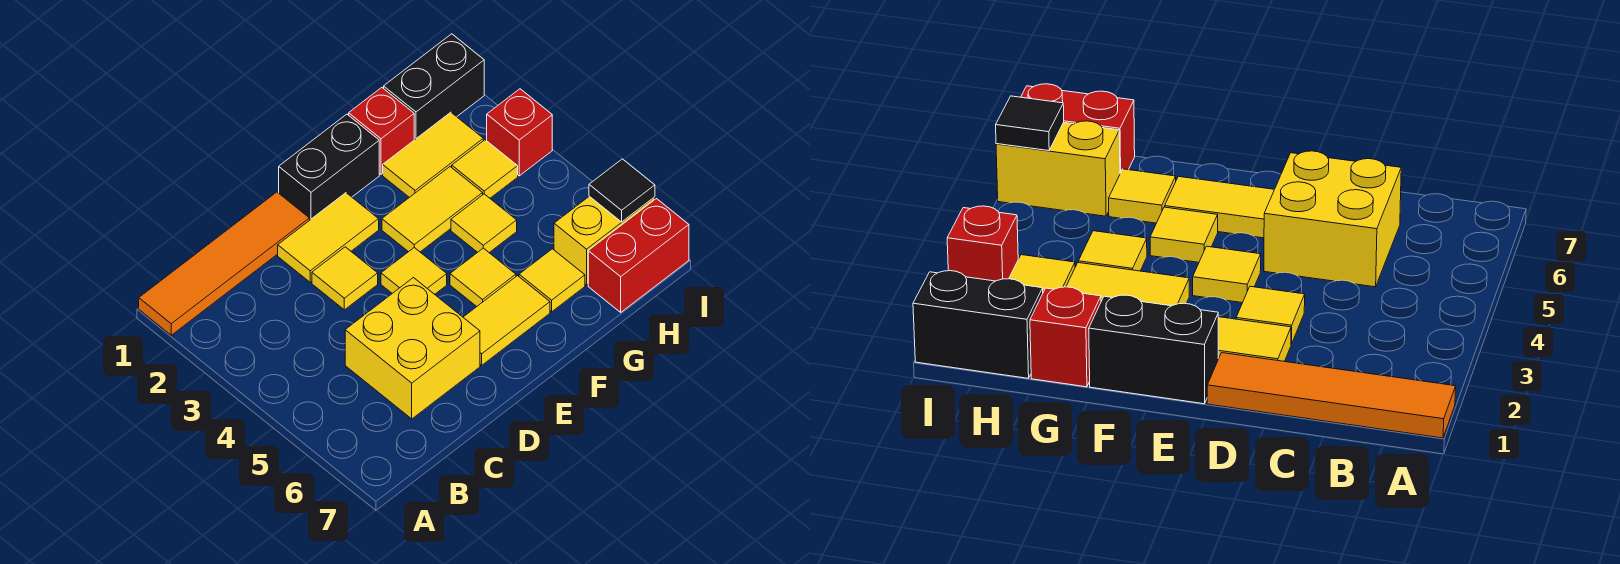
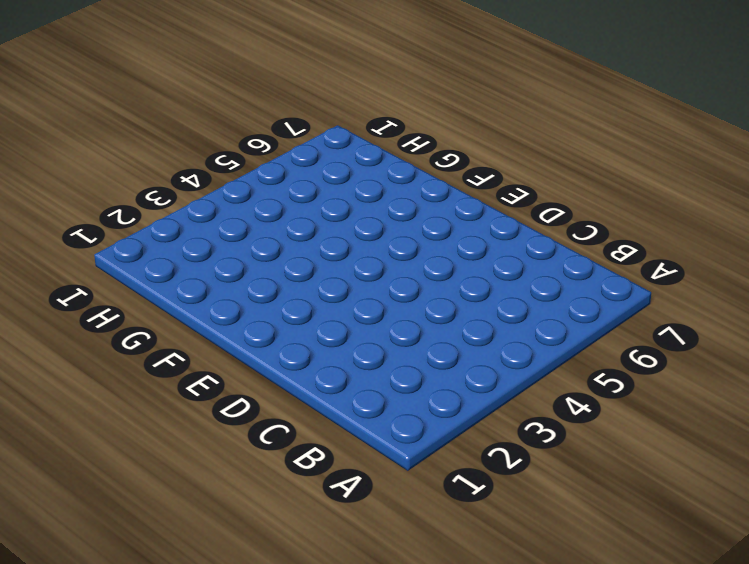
none -> orange 1x4 tile [139,192,309,335]
none -> yellow 2x2 brick [345,278,480,419]
none -> yellow 1x2 tile [278,193,379,282]

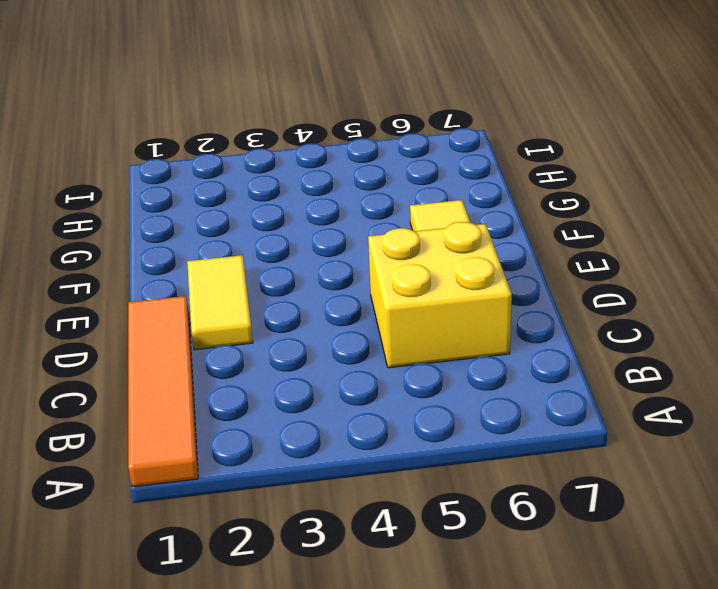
none -> yellow 1x1 tile [312,247,378,310]
none -> black 1x2 brick [279,114,379,220]
none -> yellow 1x1 tile [381,248,447,294]

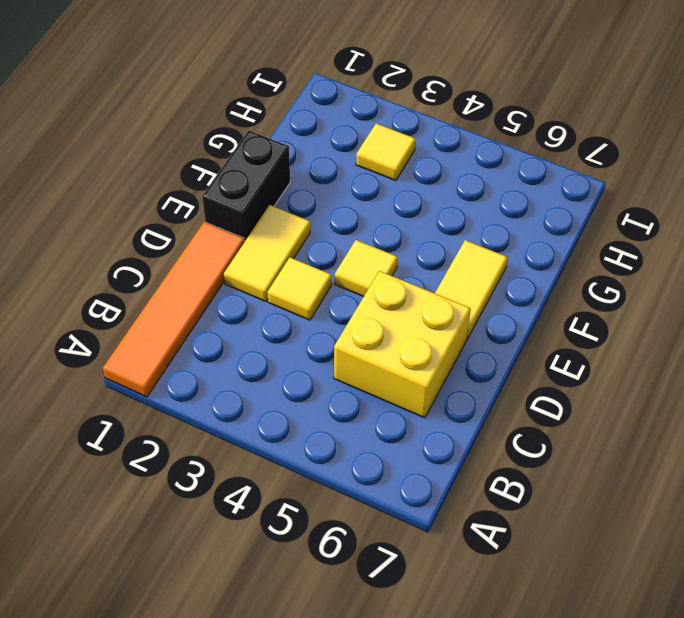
none -> yellow 1x2 tile [382,167,483,252]
none -> yellow 1x1 tile [450,248,516,307]
none -> red 1x1 brick [349,88,414,174]

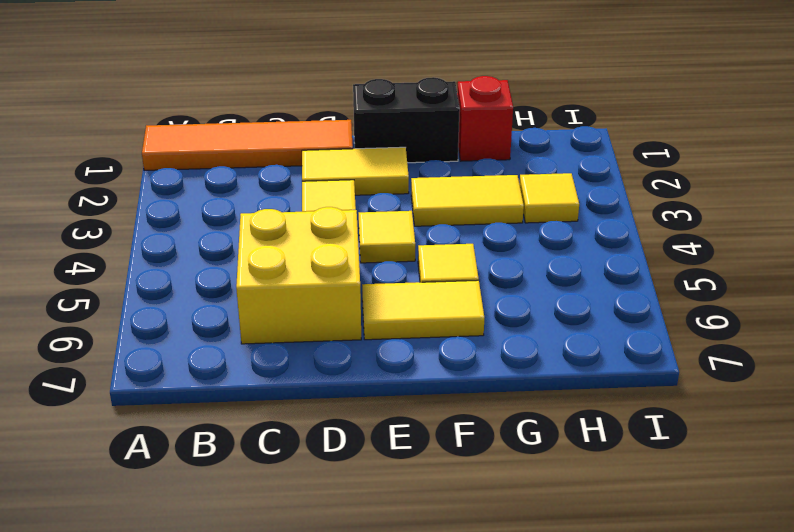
none -> yellow 1x2 tile [383,112,483,197]
none -> yellow 1x1 tile [451,194,517,253]
none -> yellow 1x1 tile [519,249,585,312]

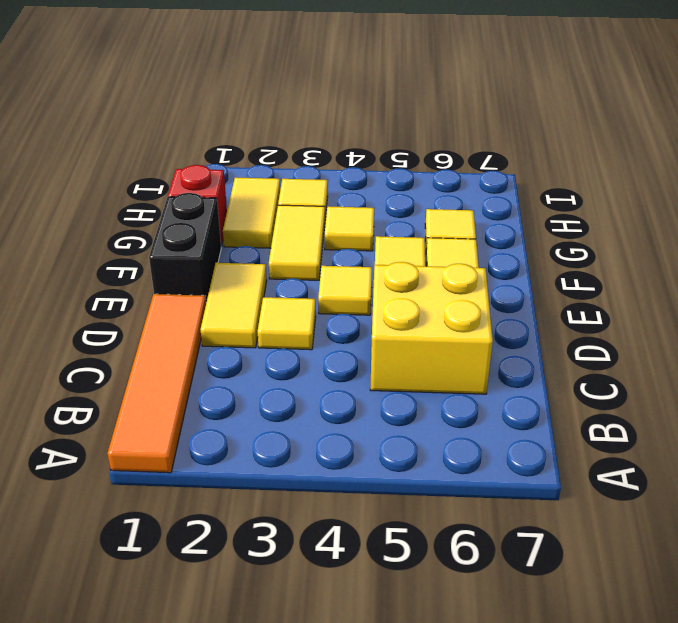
none -> black 1x2 brick [384,34,484,140]
none -> yellow 1x2 brick [554,196,655,285]
none -> red 1x2 brick [588,199,689,312]

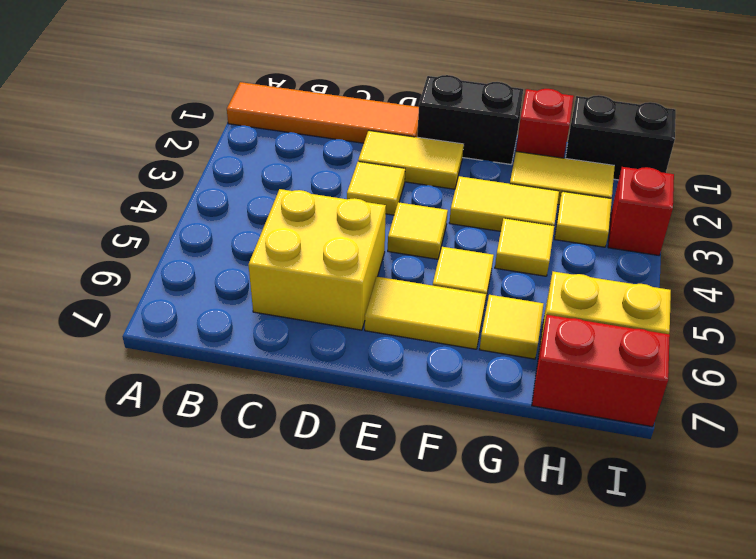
none -> black 1x1 tile [589,159,655,222]

